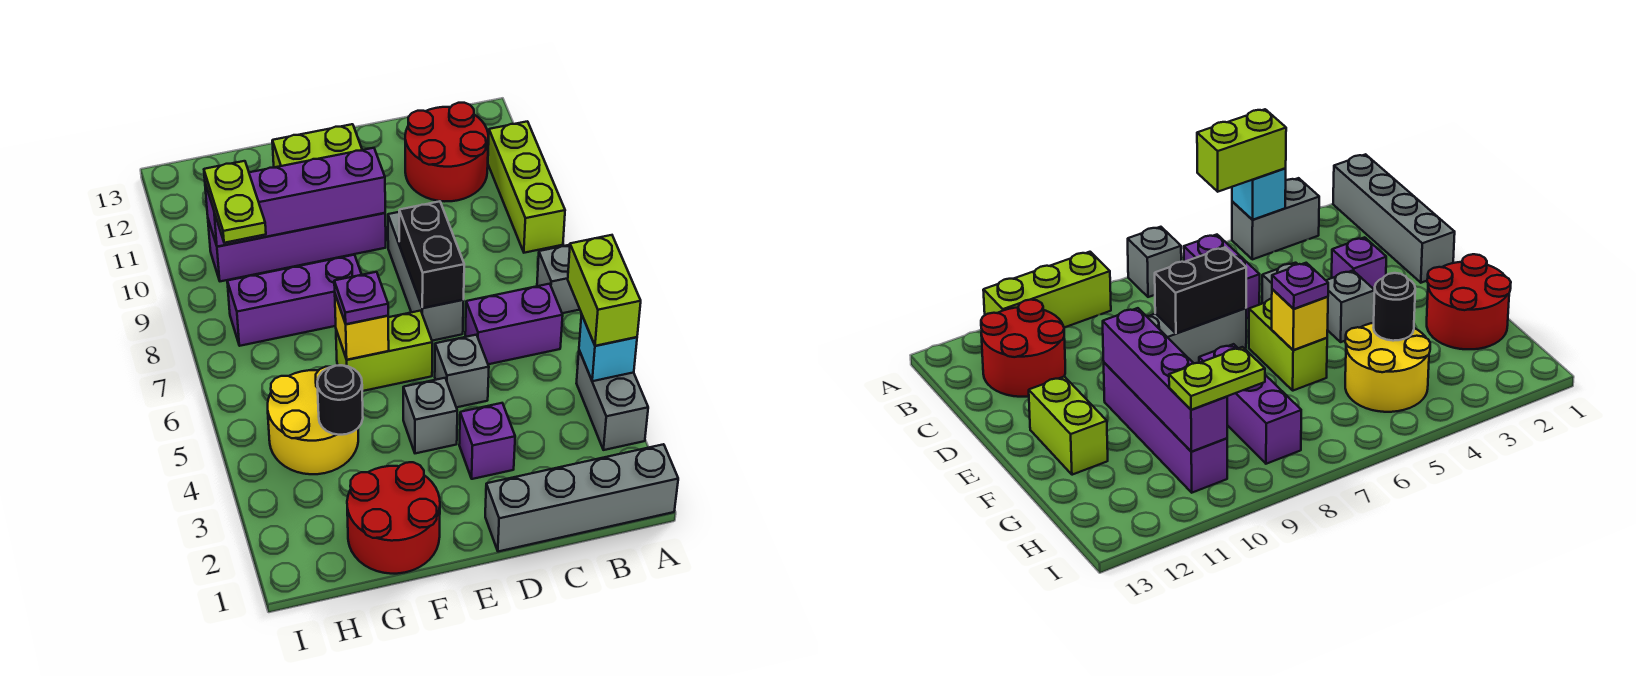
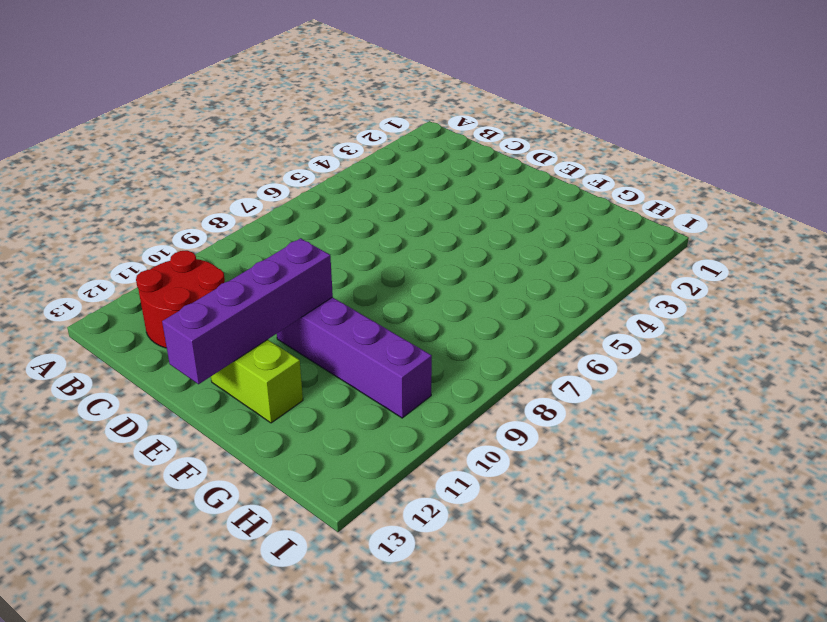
purple 1x4 brick [162,238,333,384] -> purple 1x4 brick turned to [205,148,385,247]
none -> grey 1x4 brick [485,444,678,552]
none -> grey 1x2 brick [576,351,648,450]
none -> grey 1x1 brick [537,245,580,313]

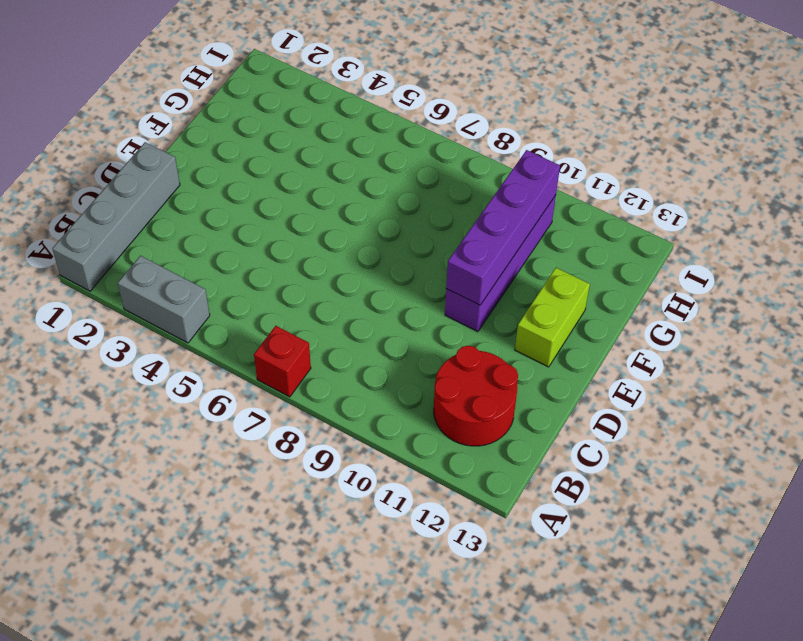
red 1x1 brick [254,326,311,397] -> grey 1x1 brick [537,245,580,313]
none -> lime 1x3 brick [488,121,565,253]
none -> purple 1x2 brick [465,284,563,364]
none -> purple 1x1 brick [459,403,515,479]

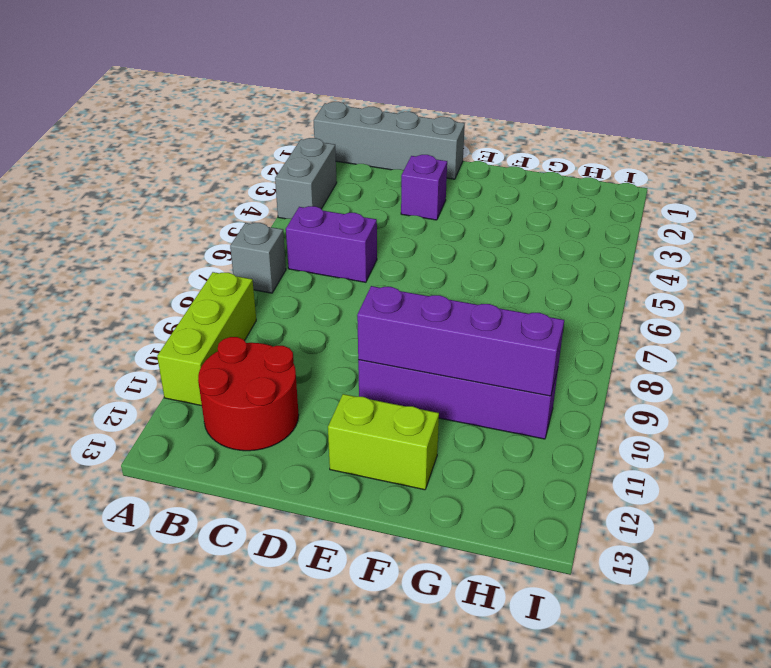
none -> grey 1x1 brick [435,335,489,407]
none -> grey 1x3 brick [388,212,464,341]
none -> grey 1x1 brick [403,378,457,453]

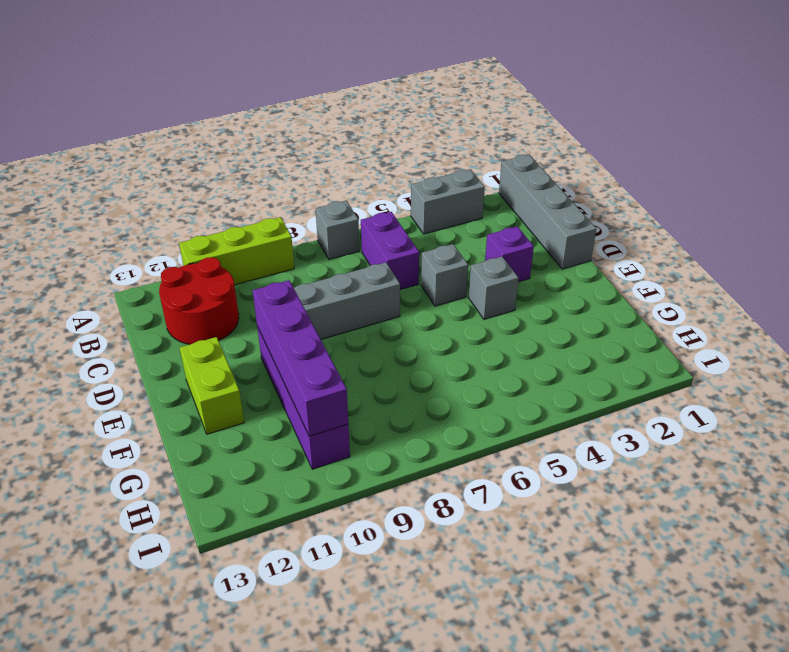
none -> lime 1x2 brick [336,311,432,391]
none -> red 2x2 round brick [347,462,440,574]
none -> purple 1x3 brick [227,255,362,346]

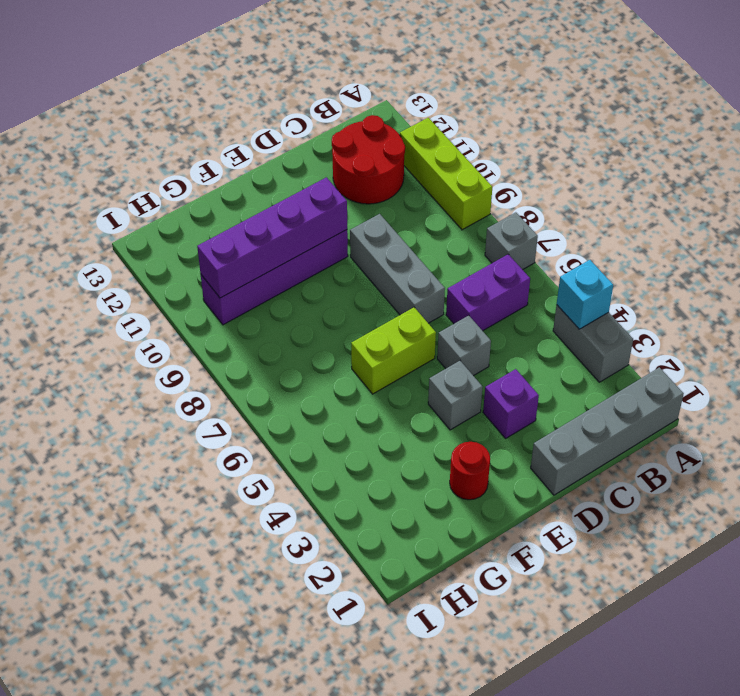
red 1x1 round brick [450,442,490,500] -> red 2x2 round brick [347,462,440,574]
none -> lime 1x2 brick [272,124,362,167]
none -> purple 1x3 brick [227,255,362,346]
none -> yellow 2x2 round brick [268,367,358,474]

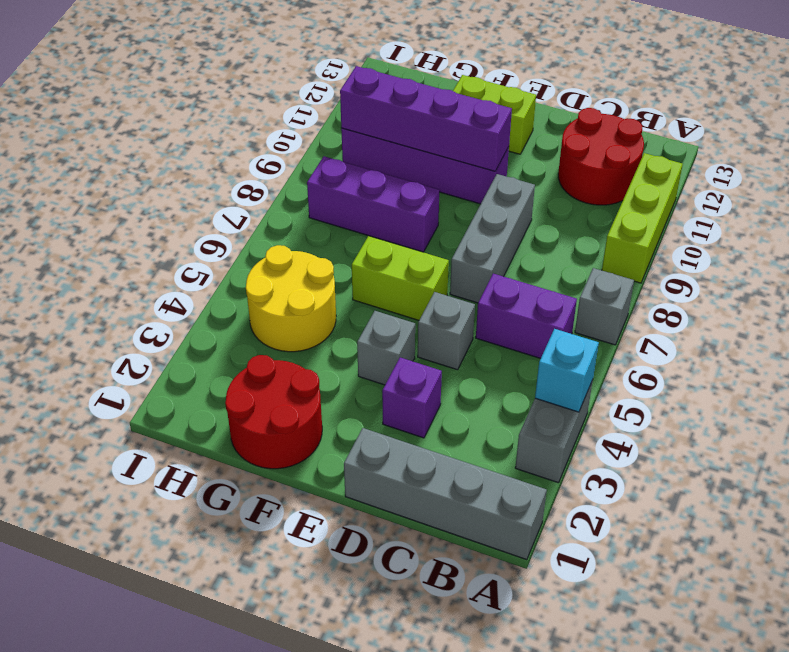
none -> black 1x2 brick [399,201,464,308]
none -> yellow 1x1 brick [335,295,389,360]
none -> black 1x1 round brick [317,365,363,435]

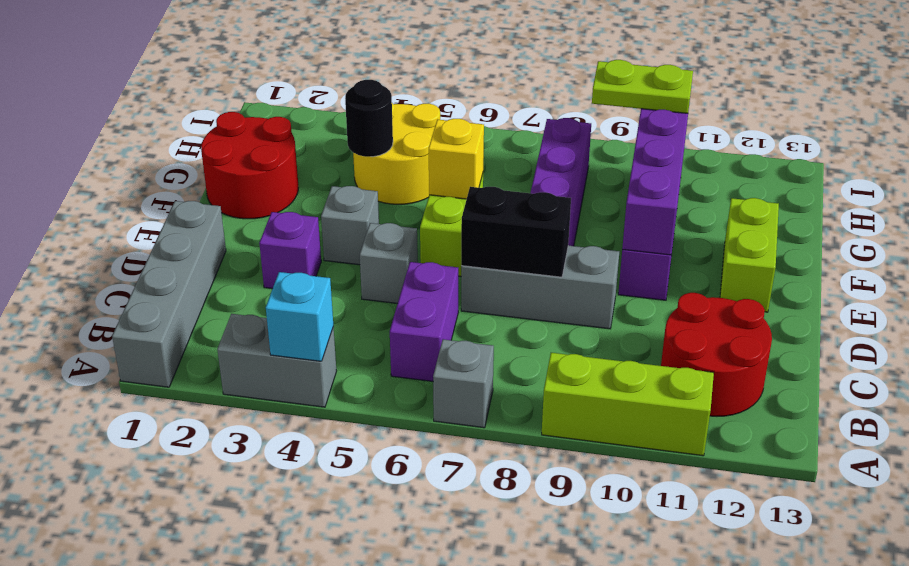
none -> lime 1x2 brick [568,235,641,346]
none -> purple 1x1 plate [334,272,388,324]

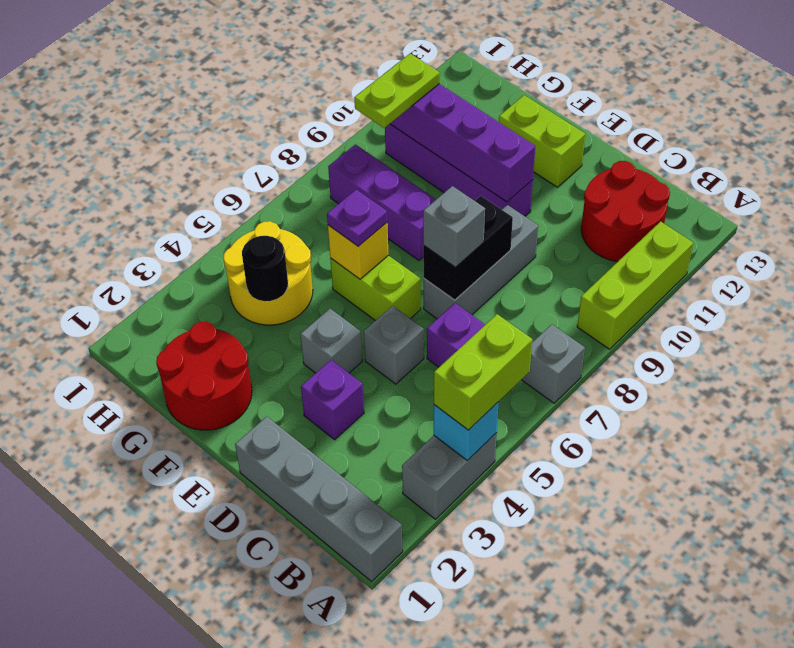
grey 1x1 brick [423,186,485,268] -> none

